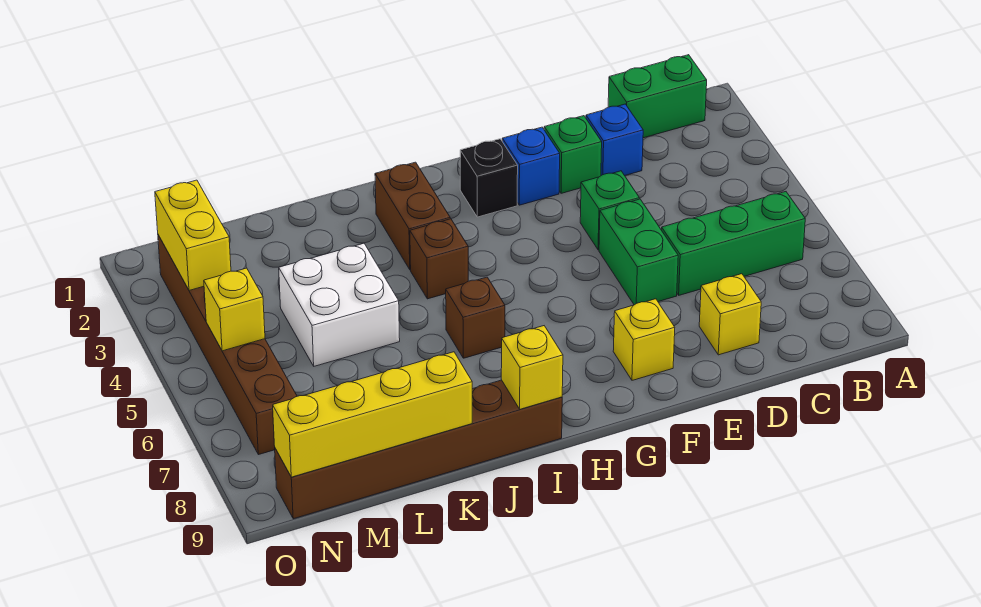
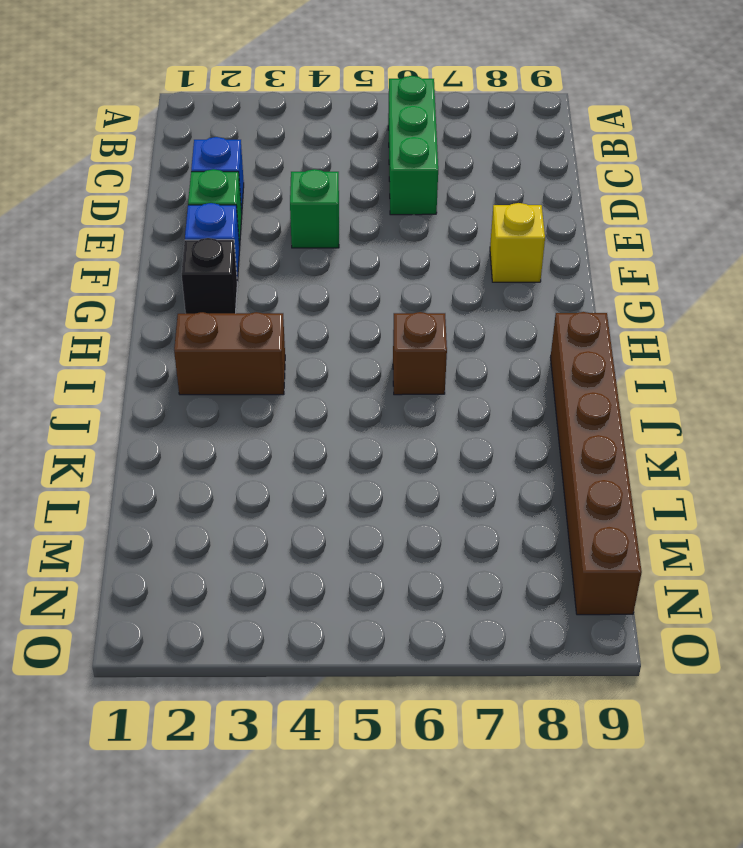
none -> green 1x2 brick [608,55,707,138]
none -> yellow 1x1 brick [699,274,761,355]
none -> green 1x2 brick [599,199,678,305]

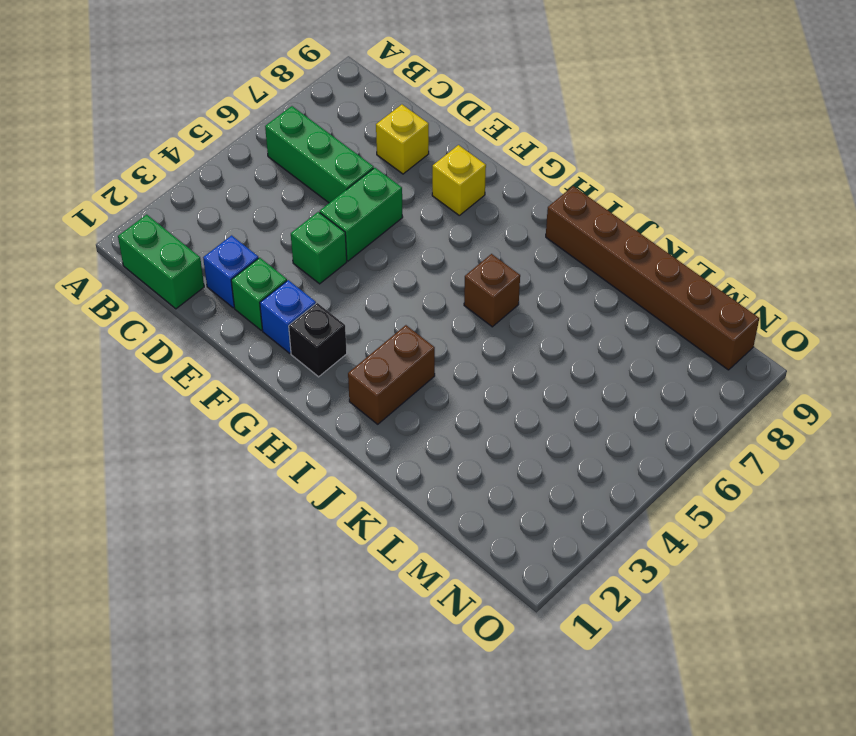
none -> brown 1x1 brick [410,219,468,299]
none -> white 2x2 brick [279,243,400,366]
none -> brown 1x6 brick [158,235,297,455]

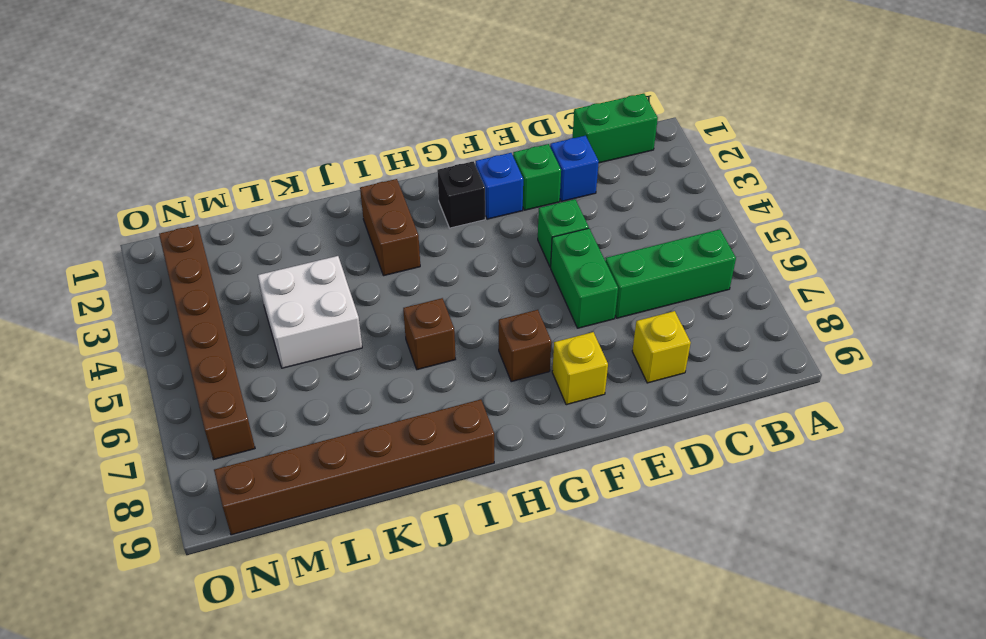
brown 1x1 brick [499,310,551,382] -> brown 1x1 brick moved to [410,219,468,299]
none -> yellow 1x1 brick [501,326,563,409]
none -> yellow 1x4 brick [273,352,472,477]
none -> yellow 1x2 brick [155,180,231,290]

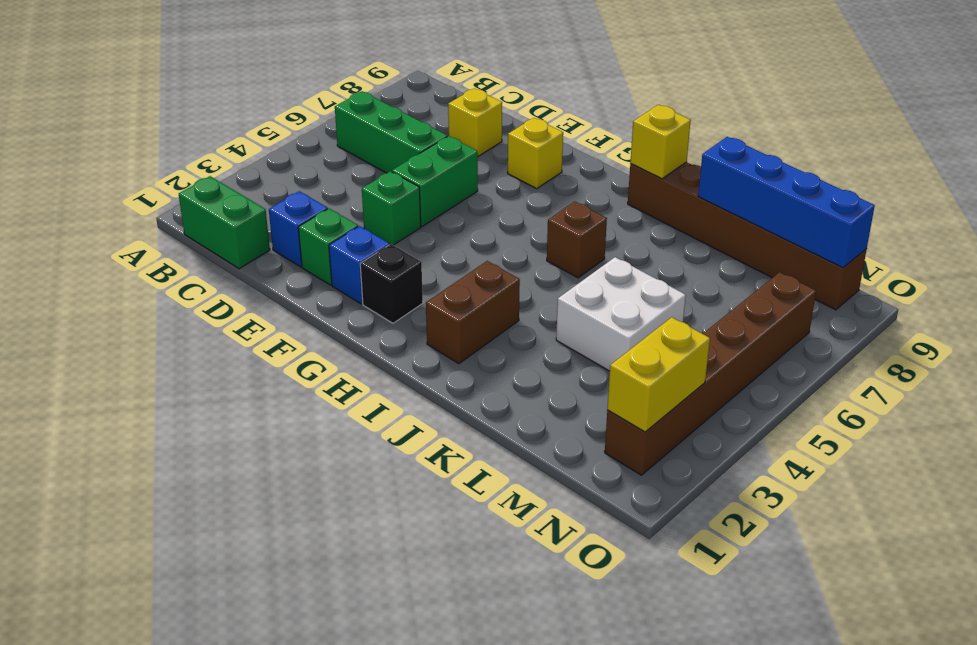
blue 1x4 brick [698,137,875,268] -> yellow 1x4 brick [273,352,472,477]
none -> brown 1x1 brick [410,219,468,299]
none -> yellow 1x1 brick [204,268,265,351]

